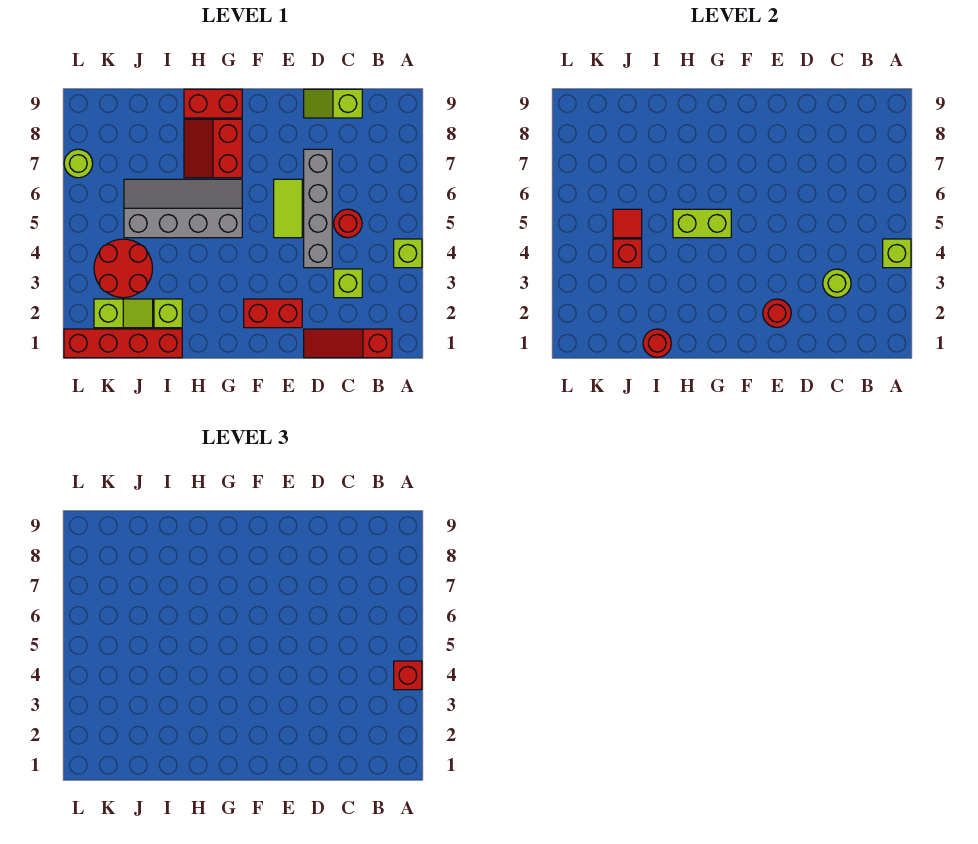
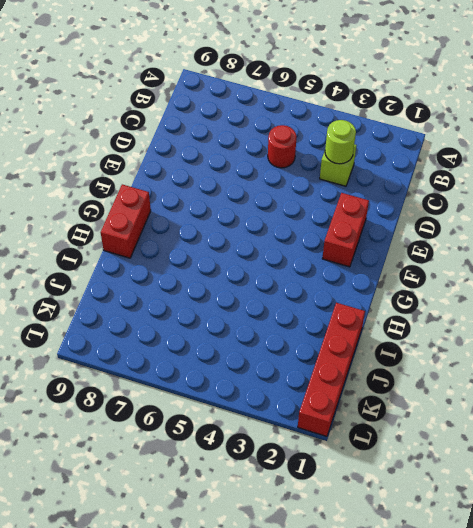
none -> lime 1x1 brick [394,239,422,268]
none -> red 1x3 slope [304,329,392,358]
none -> lime 1x2 slope [304,89,362,118]

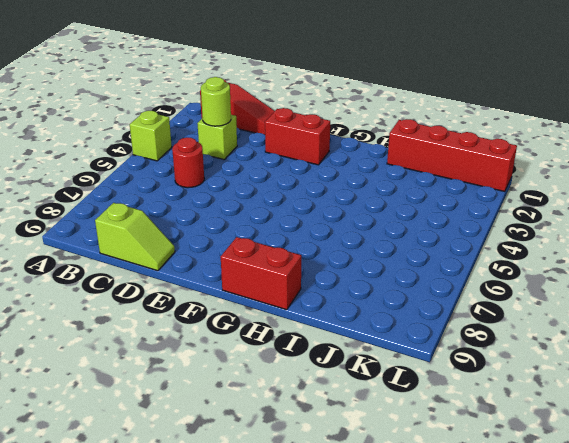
none -> grey 1x4 brick [304,149,332,268]
none -> lime 1x2 tile [274,179,302,238]
none -> grey 2x4 slope [124,179,242,238]

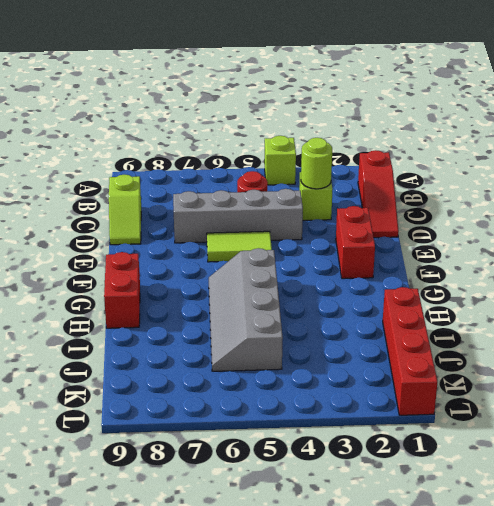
none -> red 2x2 slope [184,119,242,178]
none -> lime 1x1 brick [154,299,182,328]
none -> lime 1x2 slope [94,299,153,328]

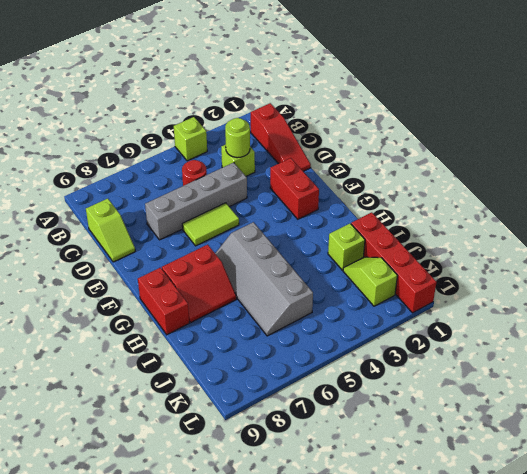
none -> red 2x2 round brick [94,239,153,298]
none -> lime 1x1 round brick [64,149,93,178]
none -> lime 1x1 brick [883,239,911,268]

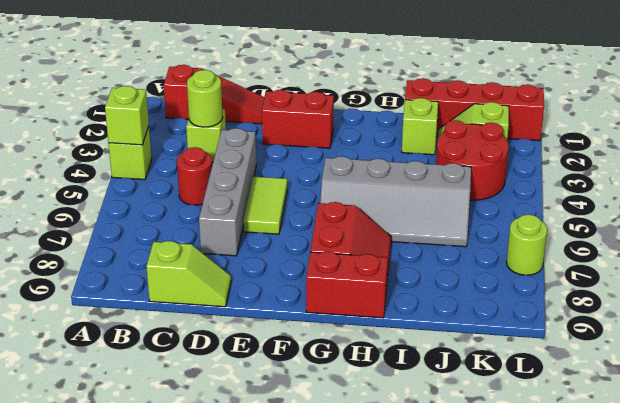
none -> red 1x1 round brick [763,299,791,327]
none -> lime 1x2 brick [673,209,731,238]
none -> red 1x1 round brick [643,329,671,357]

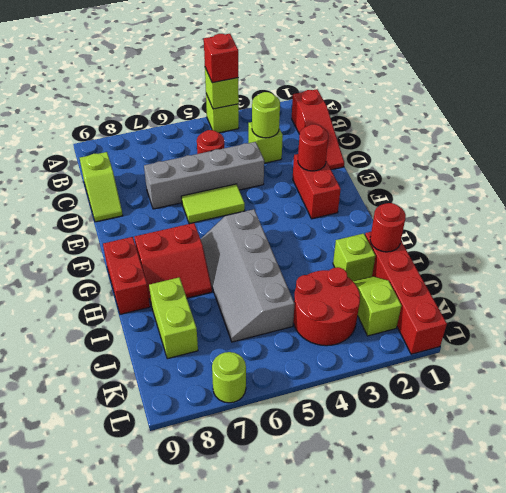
lime 1x2 brick [149,277,198,359] -> lime 1x2 brick moved to [673,209,731,238]
none -> red 1x1 brick [613,239,642,268]
none -> red 1x1 tile [613,209,642,238]

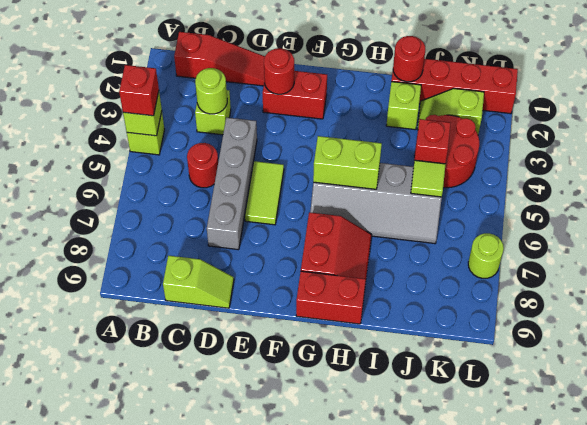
lime 1x1 tile [411,160,445,197] -> red 1x1 tile [613,209,642,238]

